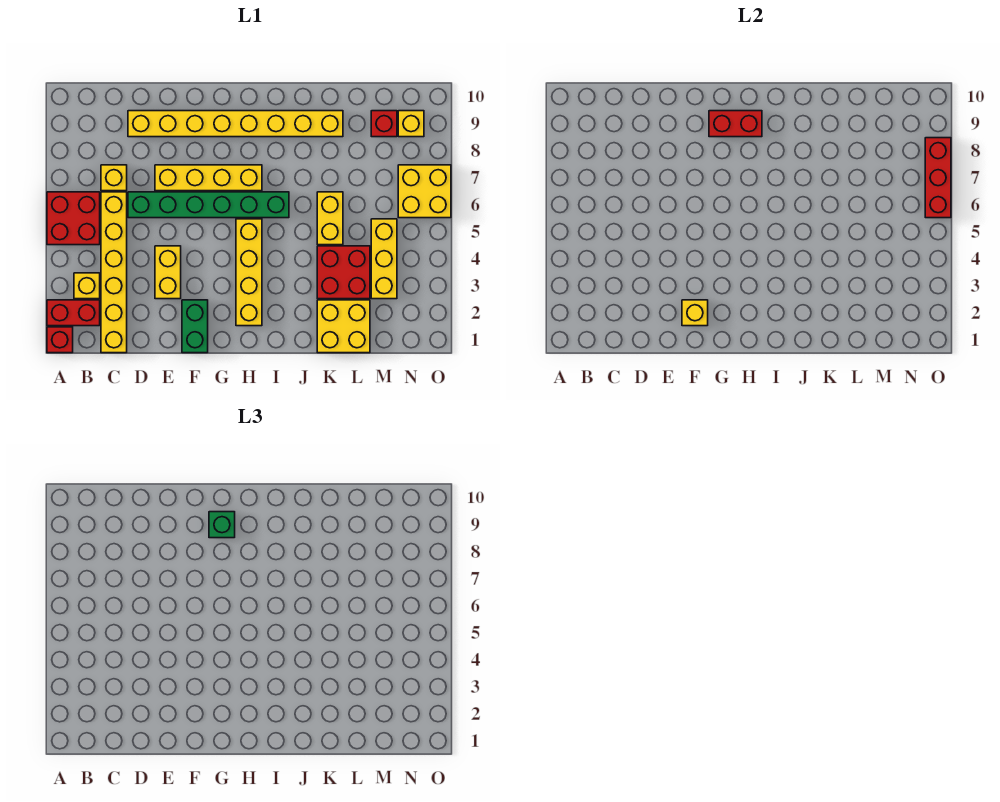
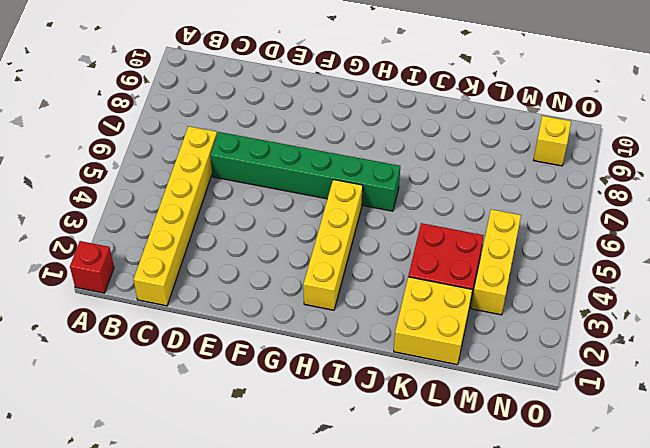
none -> red 1x2 brick [47,300,100,326]
none -> red 2x2 brick [47,192,100,245]
none -> yellow 1x1 brick [74,273,100,299]

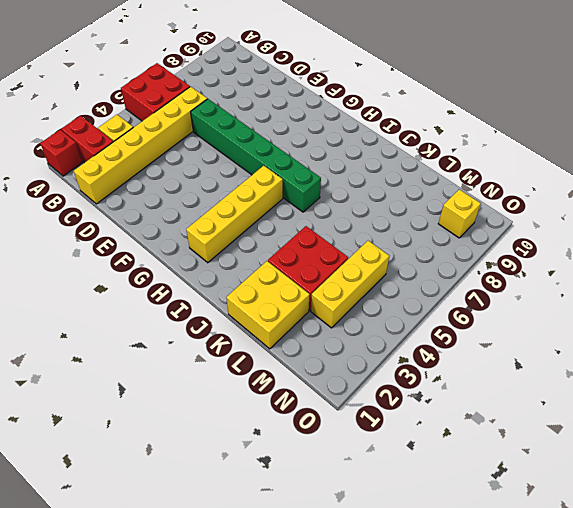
none -> yellow 1x1 brick [101,165,127,191]
none -> yellow 1x8 brick [128,111,343,137]
none -> yellow 1x2 brick [155,246,181,299]

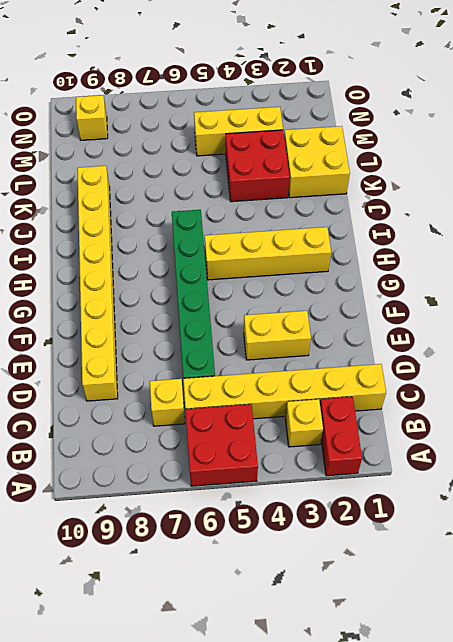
none -> red 1x1 brick [47,327,73,353]
none -> yellow 1x4 brick [155,165,262,191]
none -> green 1x2 brick [182,300,208,353]

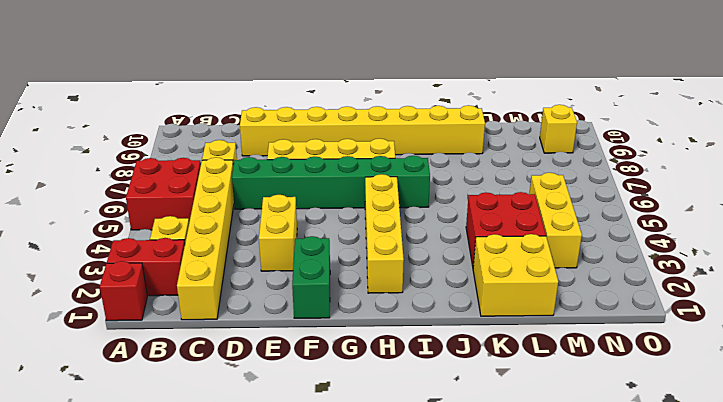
none -> yellow 1x2 brick [317,192,343,245]
none -> red 1x1 brick [371,111,397,137]
none -> yellow 2x2 brick [398,165,451,218]

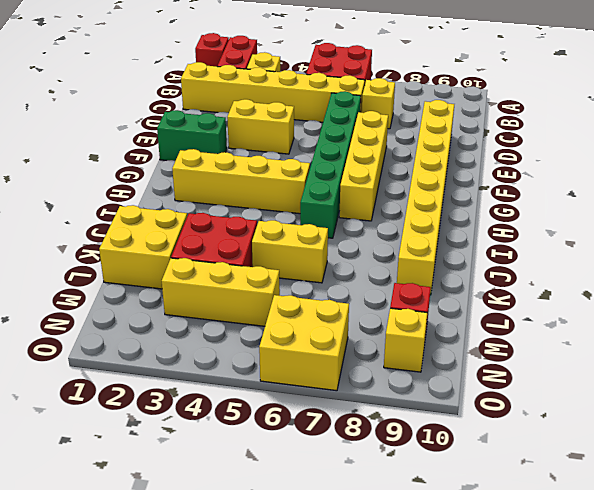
none -> yellow 1x1 brick [682,300,708,326]
none -> red 1x2 brick [709,111,762,137]
none -> red 1x3 brick [925,138,951,218]

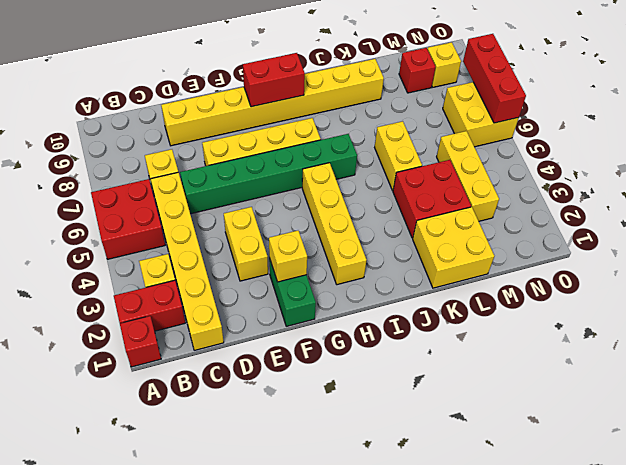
none -> green 1x1 brick [209,512,235,538]

